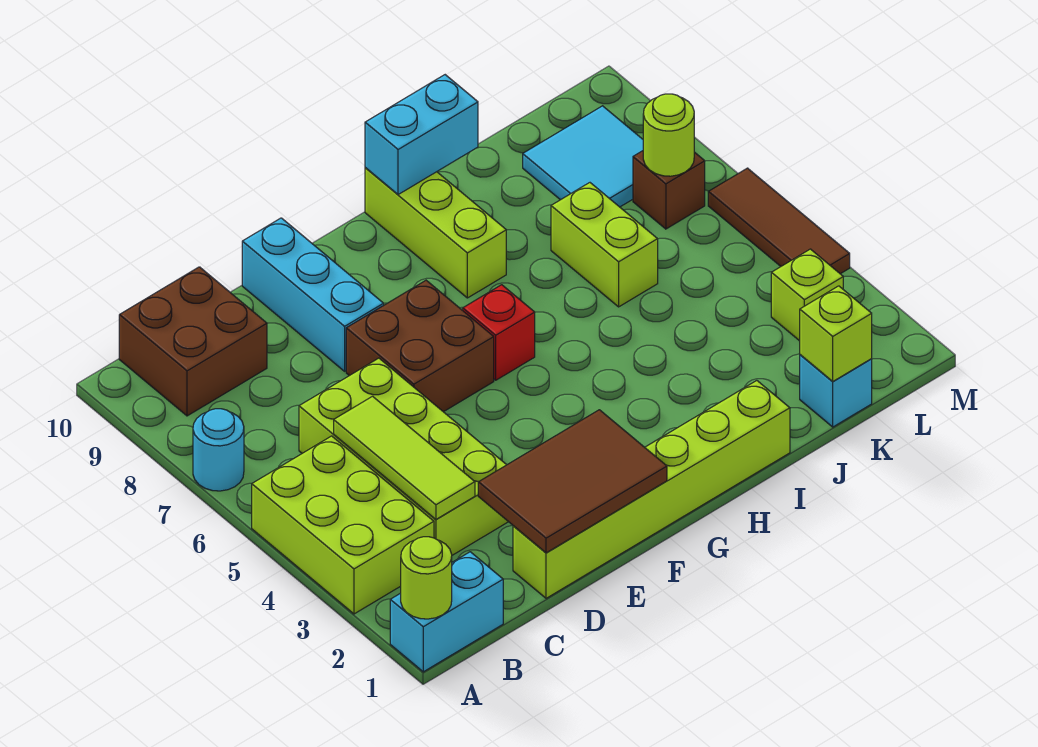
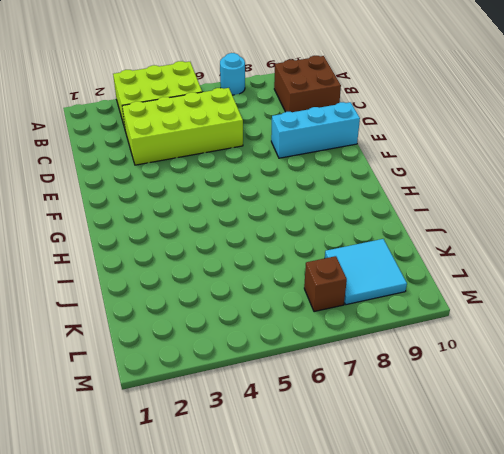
none -> cyan 1x2 brick [390,552,503,672]
none -> lime 1x6 brick [513,381,790,598]
none -> brown 2x2 brick [346,280,494,412]

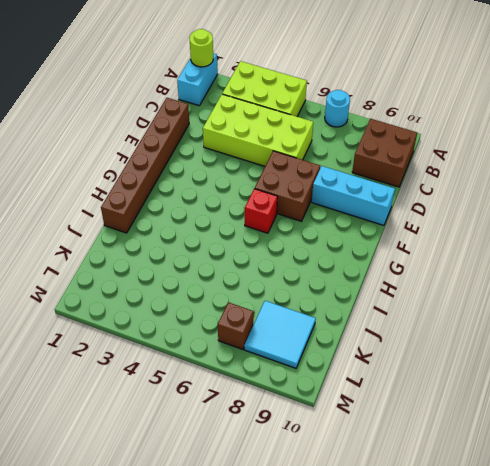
brown 1x6 brick [101,98,189,233] -> lime 1x6 brick [513,381,790,598]
none -> lime 1x3 brick [365,168,506,298]
none -> lime 1x2 brick [551,183,658,307]
none -> cyan 1x1 brick [800,355,872,427]

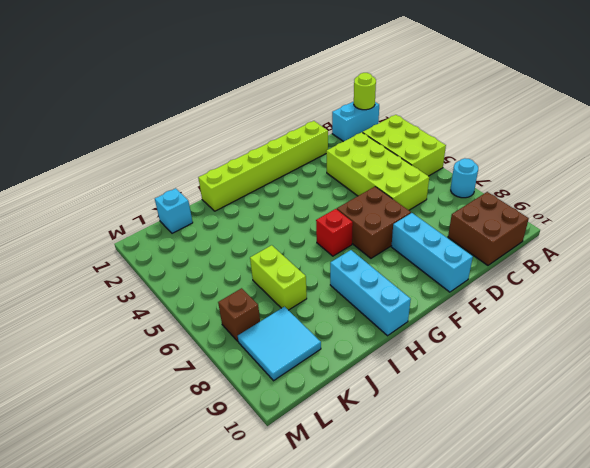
cyan 1x3 brick [330,250,411,336] -> lime 1x3 brick [365,168,506,298]
none -> lime 1x1 brick [771,249,843,341]
none -> brown 1x3 tile [708,168,850,274]
none -> lime 1x3 tile [334,396,475,519]

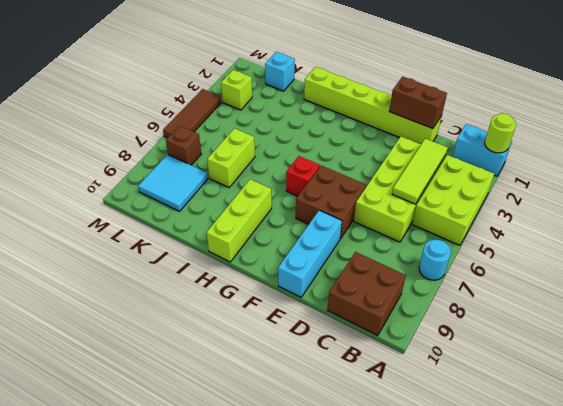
brown 1x2 brick [389,77,447,129] -> brown 2x3 tile [478,410,667,553]
none -> cyan 1x2 brick [365,75,478,195]
none -> lime 1x1 brick [800,286,872,382]
none -> lime 1x1 round brick [643,94,694,176]

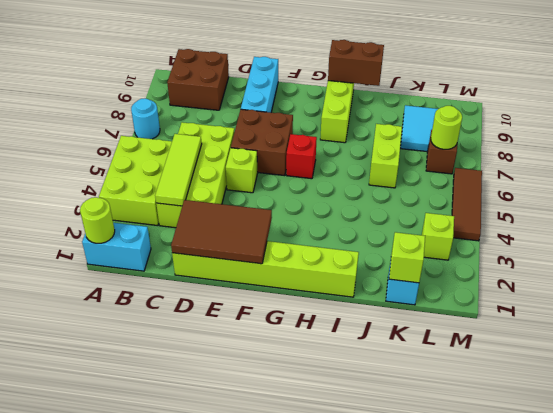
lime 1x1 brick [226,148,258,193] -> none
brown 1x2 brick [328,40,384,86] -> cyan 1x2 brick [365,75,478,195]

